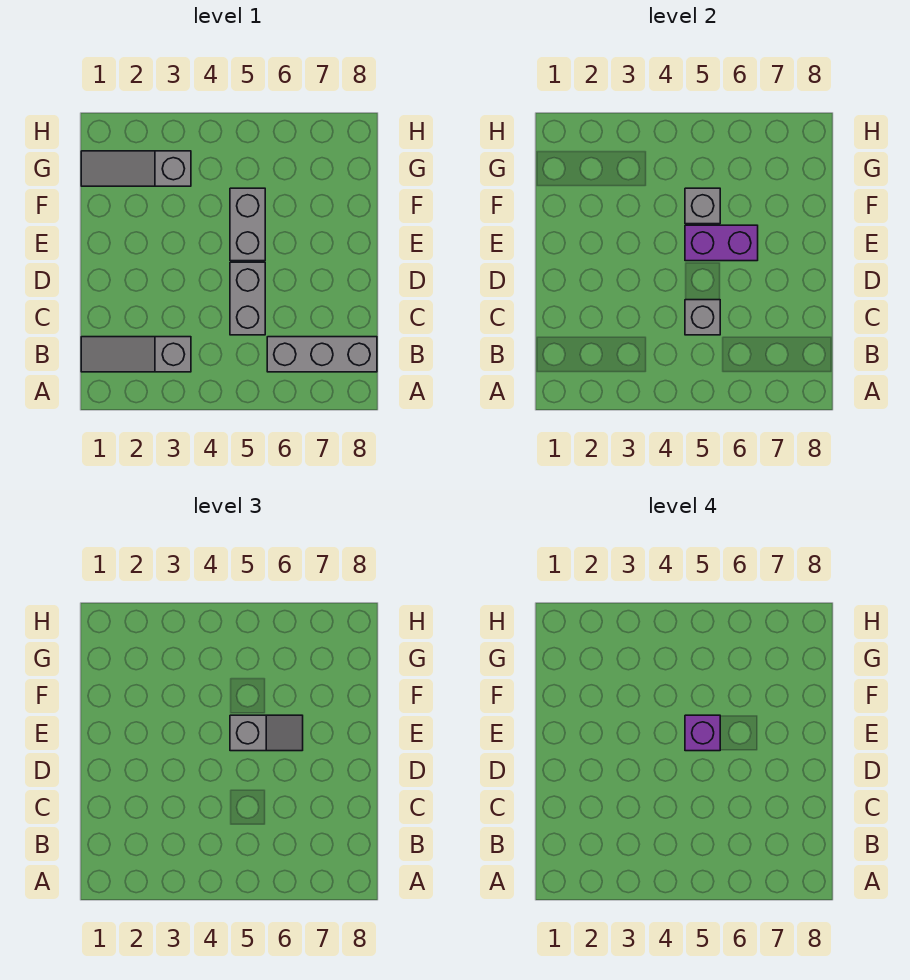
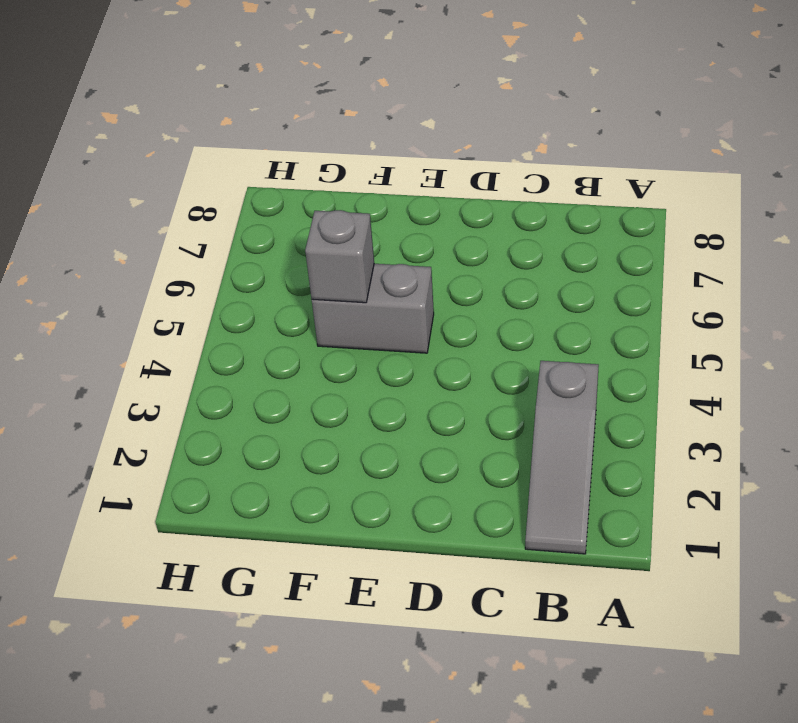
none -> grey 1x3 brick [267,337,377,372]
none -> grey 1x2 brick [230,262,265,335]

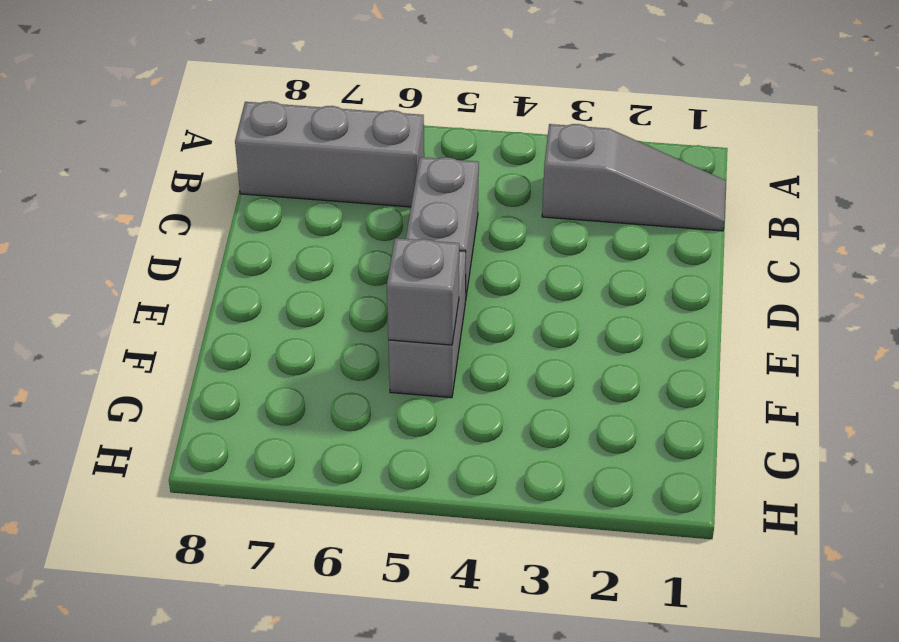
none -> grey 1x3 slope [81,151,191,186]
none -> grey 1x1 brick [685,300,720,335]

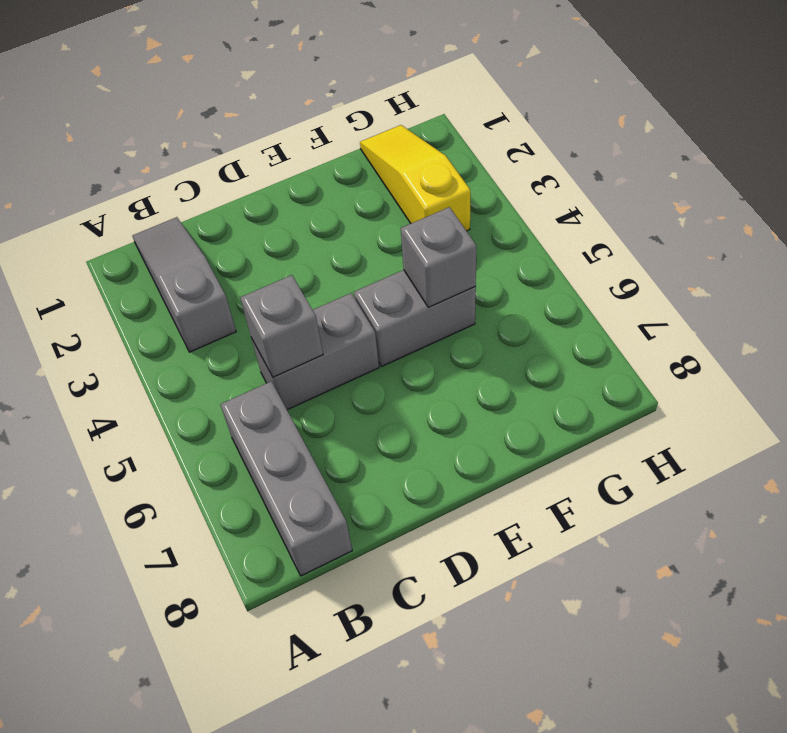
yellow 1x3 slope [360,125,470,231] -> grey 1x3 slope [81,151,191,186]
none -> purple 1x2 brick [685,225,758,261]
none -> grey 1x2 slope [230,715,303,751]

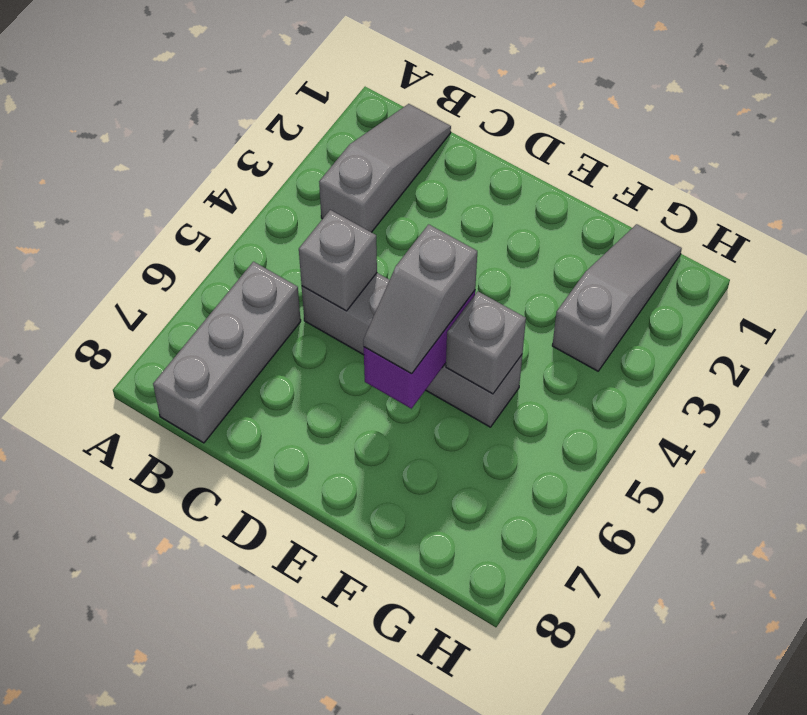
none -> purple 1x1 brick [685,715,720,751]

